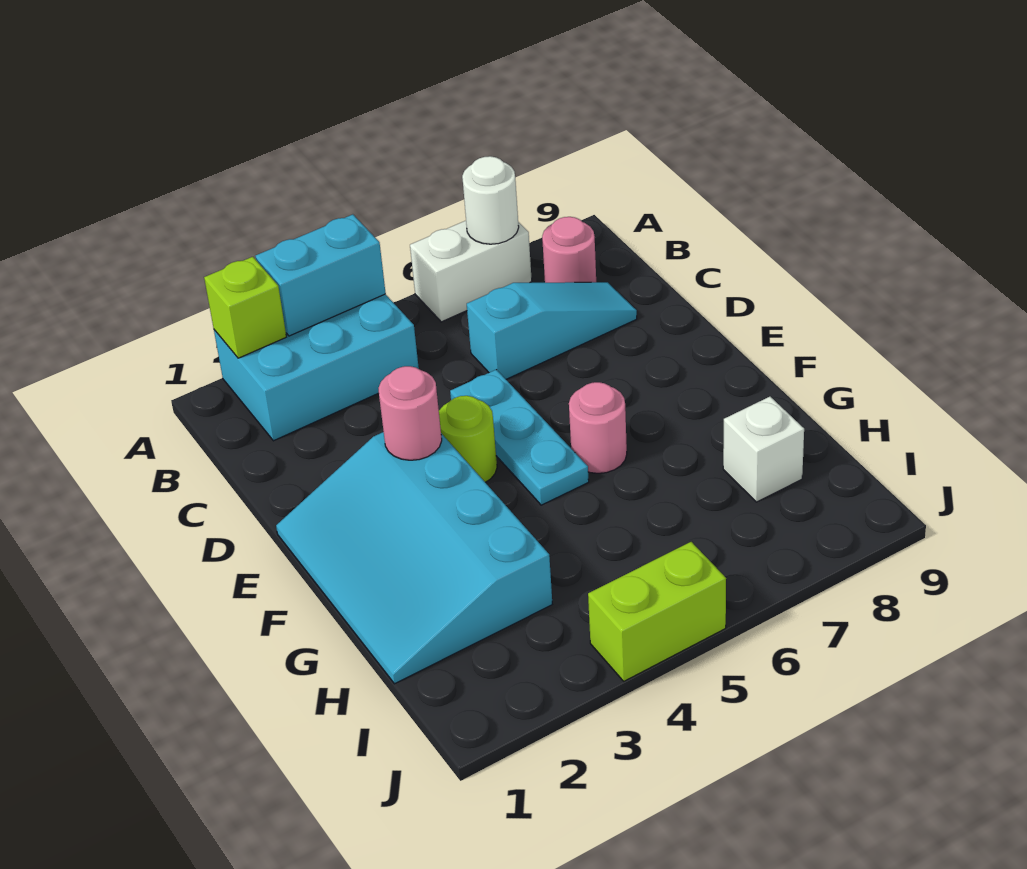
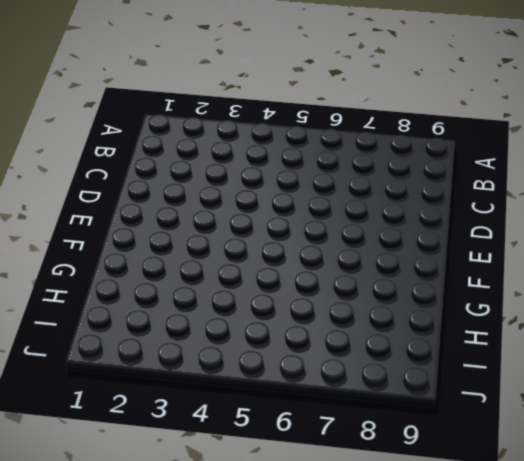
none -> cyan 2x3 brick [214,294,419,441]
none -> white 1x2 brick [410,221,532,322]
none -> pink 1x1 round brick [542,217,596,283]

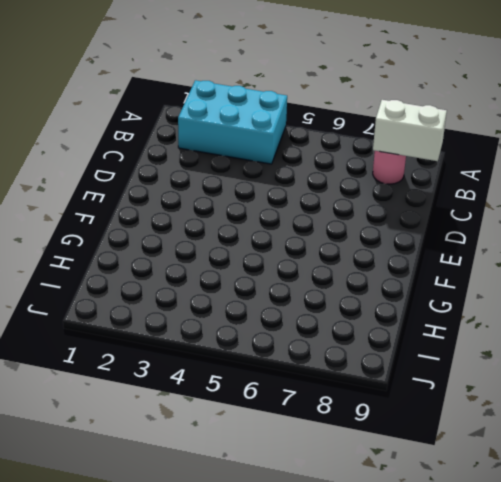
white 1x2 brick [373,100,447,161] -> white 1x2 brick moved to [410,221,532,322]
none -> cyan 1x3 slope [467,282,637,379]
none -> cyan 1x3 plate [450,370,589,505]
none -> cyan 3x4 slope [276,432,552,684]

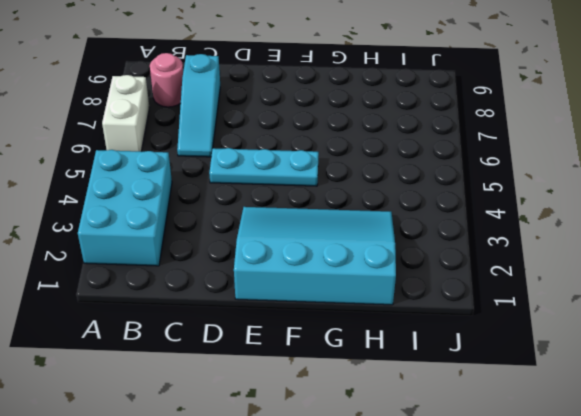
cyan 1x3 slope [177,54,220,157] -> cyan 1x3 slope turned to [467,282,637,379]
cyan 3x4 slope [234,207,396,305] -> cyan 3x4 slope turned to [276,432,552,684]
none -> lime 1x1 round brick [439,396,497,482]
none -> pink 1x1 round brick [569,382,627,473]
none -> white 1x1 brick [723,397,804,502]

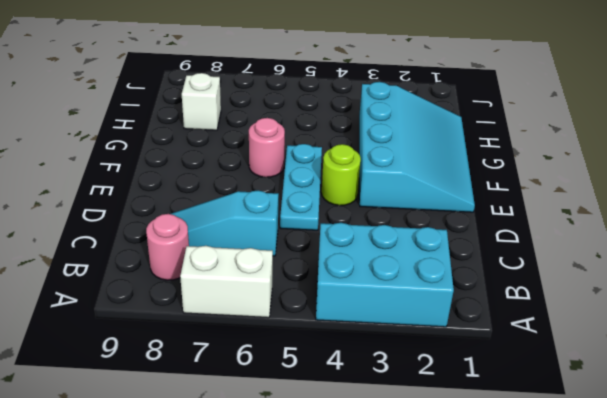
none -> lime 1x2 brick [588,542,726,681]
none -> lime 1x1 brick [204,257,286,358]
none -> cyan 1x2 brick [255,214,386,336]

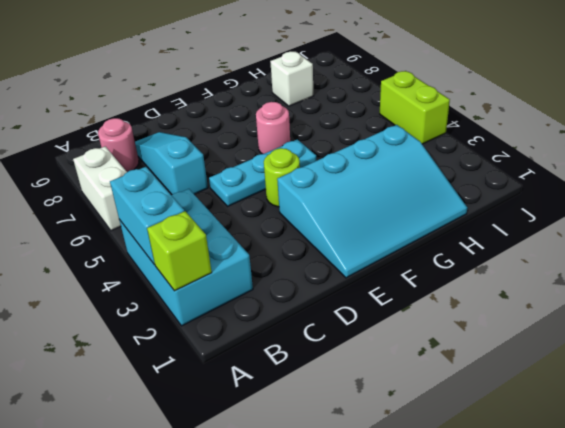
none -> white 1x1 round brick [462,156,519,244]
none -> pink 1x1 round brick [379,366,442,460]

